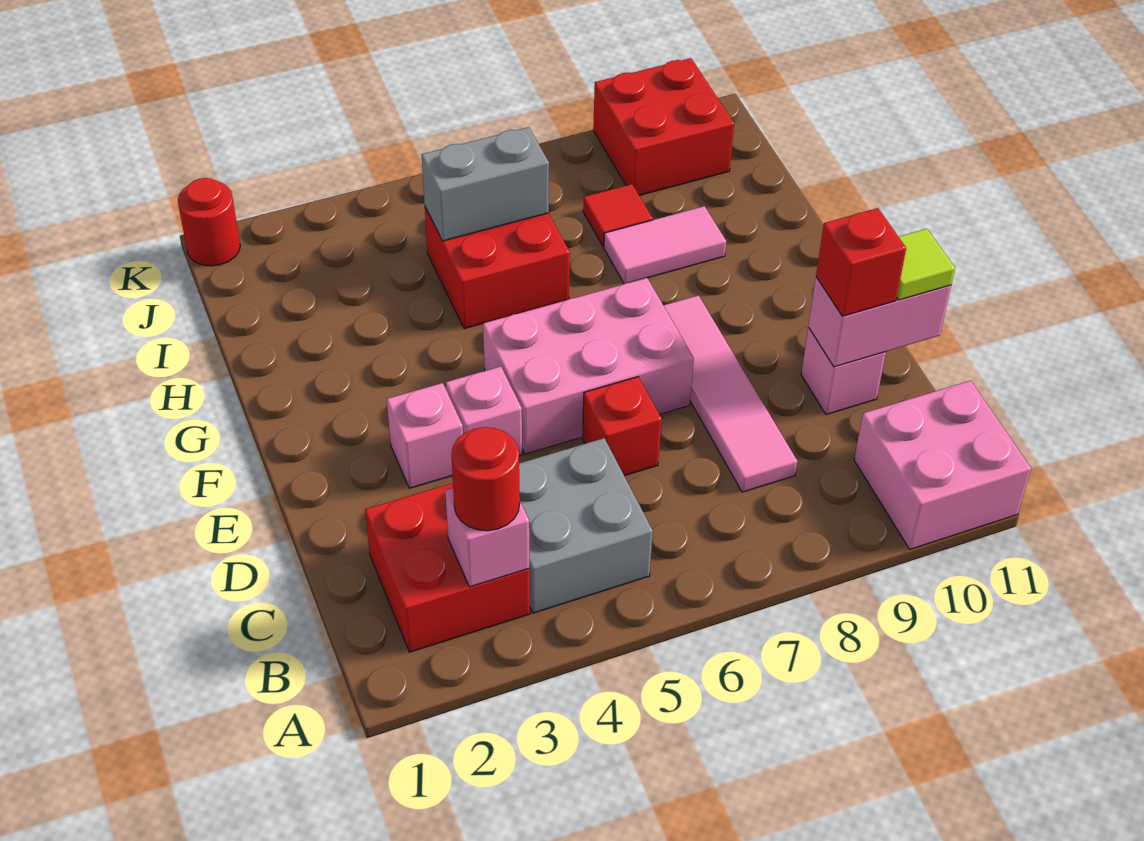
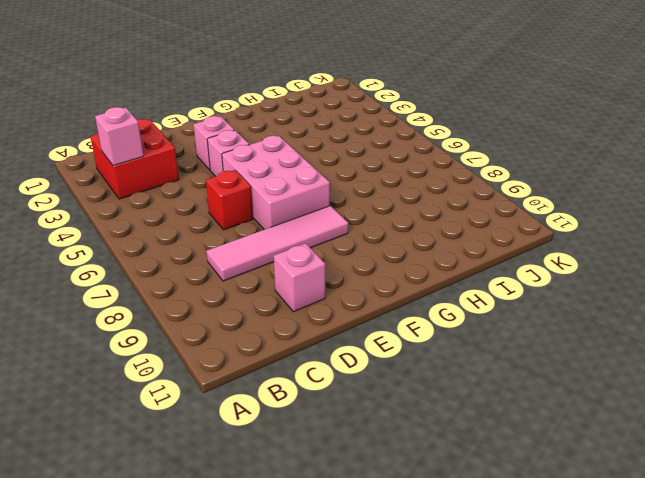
none -> pink 2x2 brick [854,381,1031,549]
none -> grey 2x2 brick [519,438,653,613]
none -> red 2x2 brick [425,207,570,329]

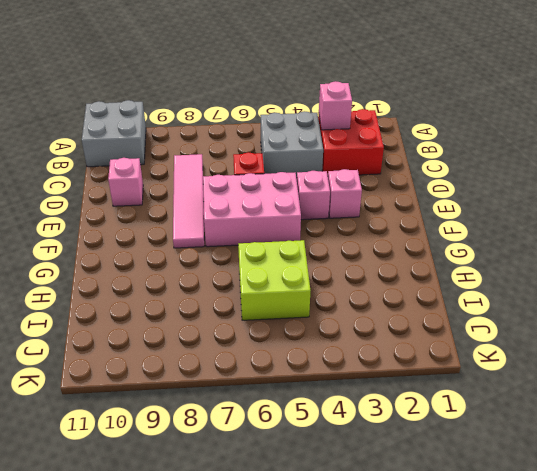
grey 2x2 brick [82,100,146,167] -> pink 2x2 brick [854,381,1031,549]
lime 2x2 brick [238,240,310,320] -> red 2x2 brick [425,207,570,329]
none -> pink 1x2 tile [604,206,726,284]
none -> red 1x1 tile [583,184,653,247]
none -> red 2x2 brick [593,58,734,195]

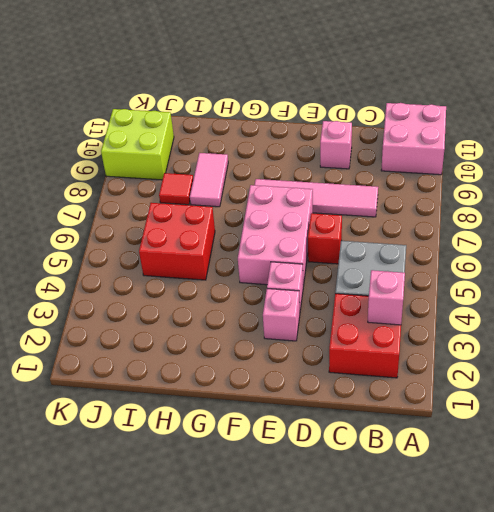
lime 2x2 brick [101,109,174,180] -> red 2x2 brick [593,58,734,195]
none -> red 1x1 round brick [178,178,240,266]
none -> pink 1x2 brick [808,277,951,367]
none -> grey 1x2 brick [422,127,549,241]

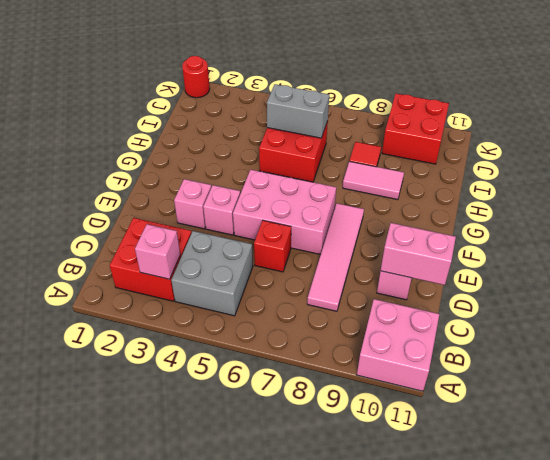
none -> red 1x1 round brick [451,427,520,531]
none -> red 1x1 brick [816,208,906,316]
none -> lime 1x1 tile [897,229,955,300]

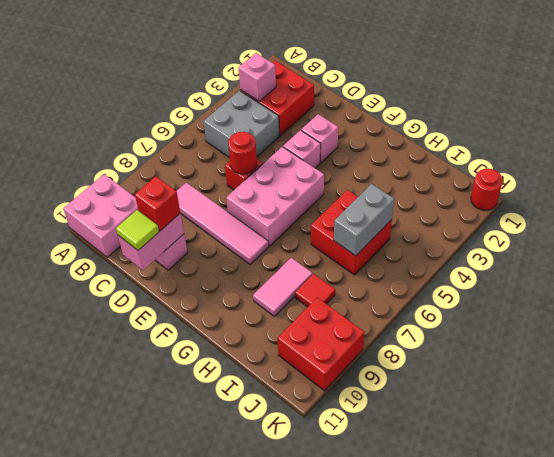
red 1x1 round brick [228,132,257,174] -> red 1x1 round brick moved to [451,427,520,531]

